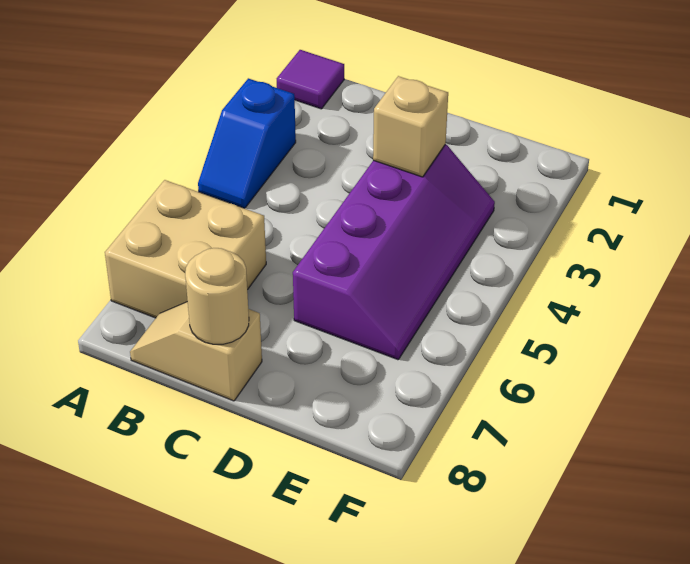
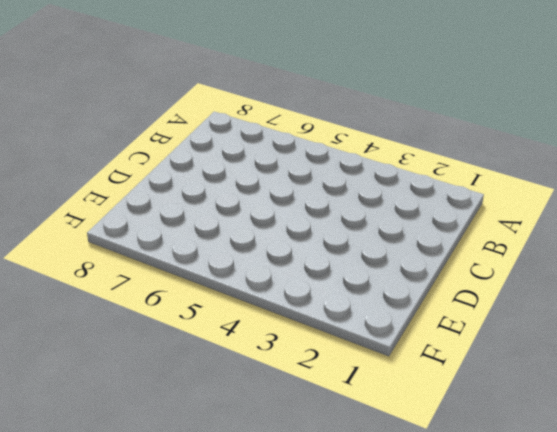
none -> purple 1x1 tile [277,50,344,109]
none -> blue 1x2 slope [198,78,296,208]

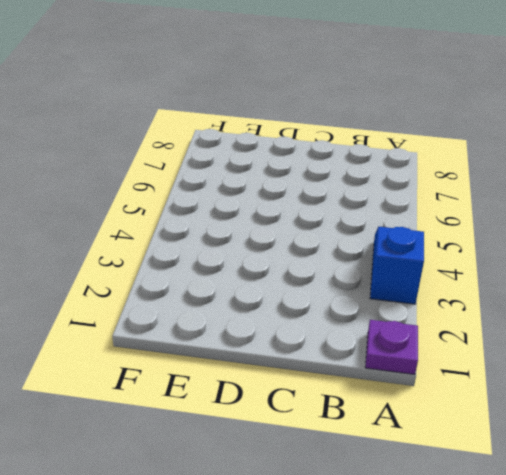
purple 1x1 plate [365,320,418,375] -> purple 1x1 tile [277,50,344,109]
none -> tan 2x2 brick [105,180,266,318]
none -> tan 1x2 slope [130,302,262,401]

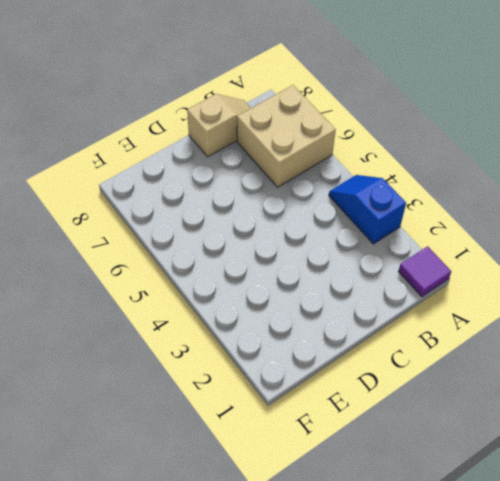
none -> purple 2x4 slope [293,144,495,360]
none -> tan 1x1 round brick [185,248,249,344]

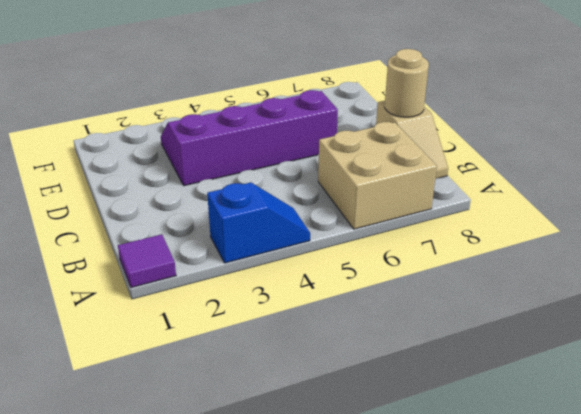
none -> tan 1x1 brick [373,76,448,177]

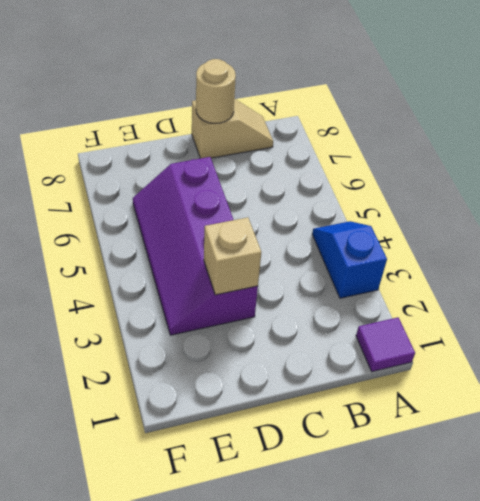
none -> tan 2x2 brick [105,180,266,318]

